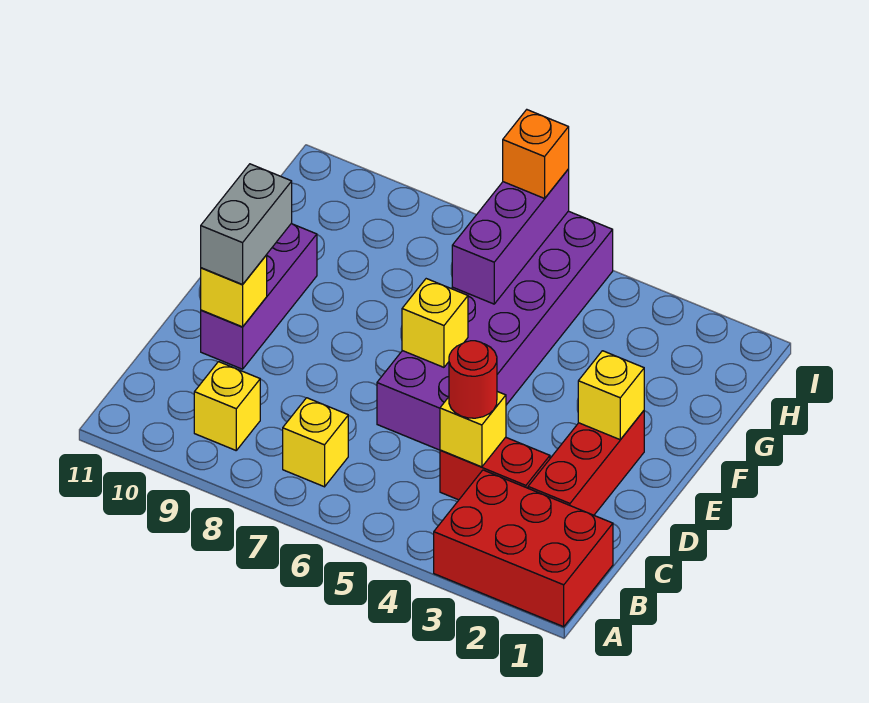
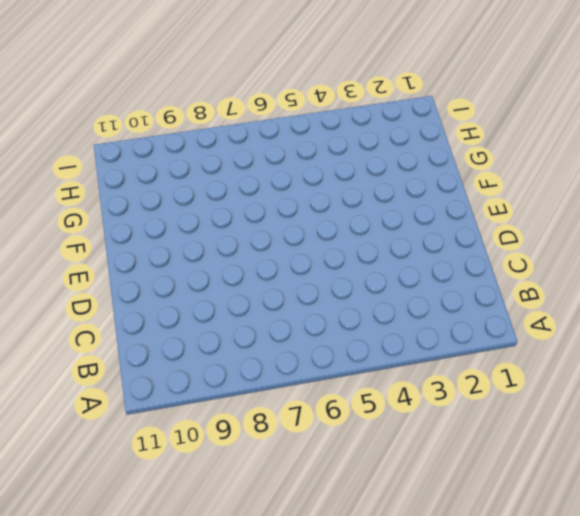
none -> red 2x3 brick [434,470,613,627]
none -> yellow 1x1 brick [283,398,348,487]
none -> yellow 1x1 brick [194,362,260,450]

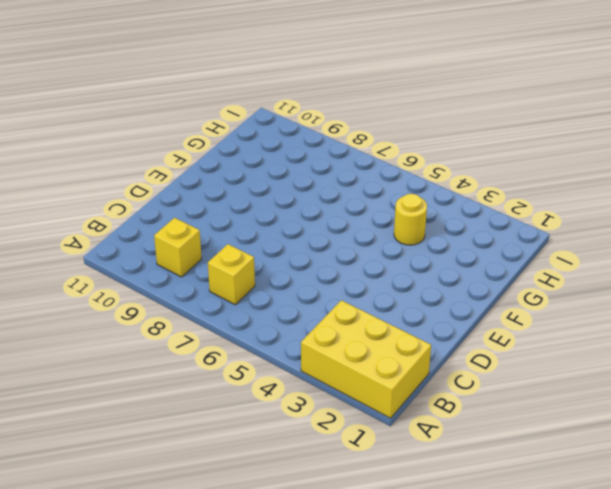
yellow 2x3 brick [301,300,431,418] -> red 2x3 brick [434,470,613,627]
yellow 1x1 round brick [394,194,427,245] -> none
none -> red 1x3 brick [528,411,644,515]
none -> red 1x2 brick [440,437,550,500]
none -> purple 2x6 brick [377,211,613,450]

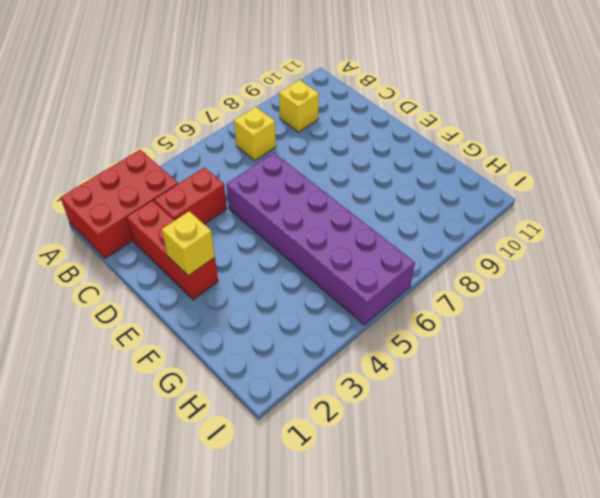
none -> purple 1x3 brick [201,224,317,369]
none -> yellow 1x1 brick [440,392,506,467]
none -> yellow 1x1 brick [201,255,267,327]

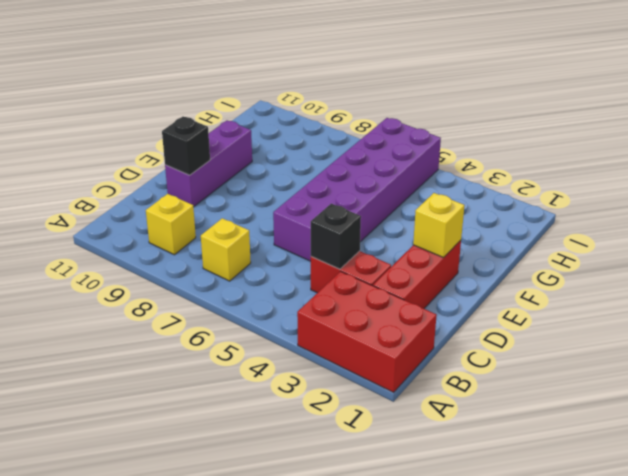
black 1x1 brick [311,204,361,269] -> yellow 1x1 brick [440,392,506,467]
black 1x1 brick [162,117,210,175] -> yellow 1x1 brick [201,255,267,327]
none -> yellow 1x1 brick [402,279,468,367]
none -> purple 1x3 brick [452,169,569,304]
none -> red 1x1 round brick [449,341,497,418]

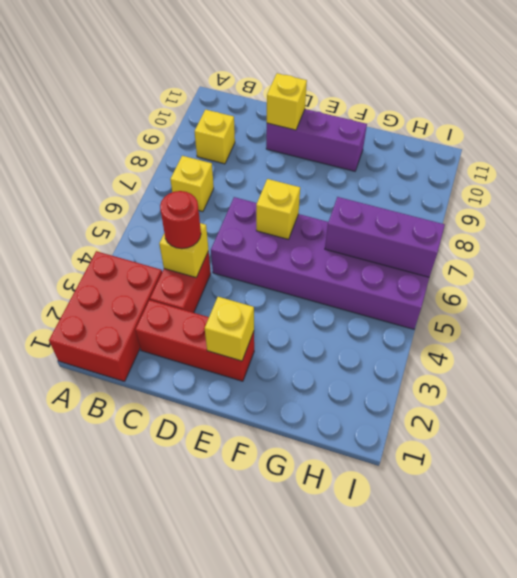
none -> grey 1x2 brick [201,164,292,284]
none -> orange 1x1 brick [503,110,569,198]

